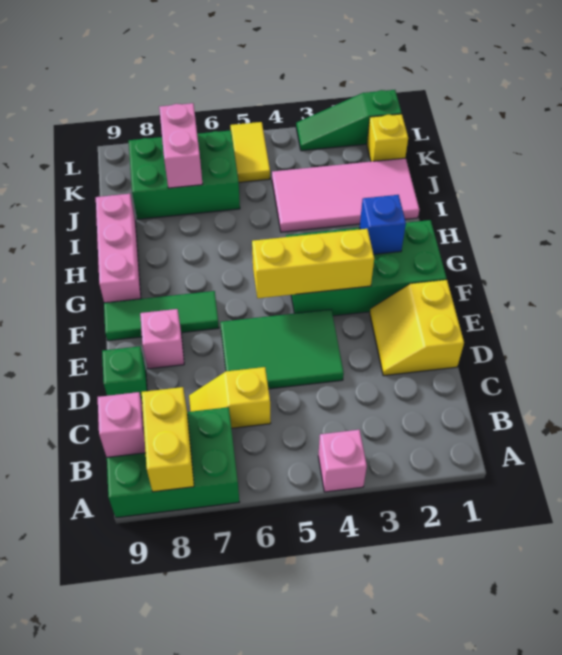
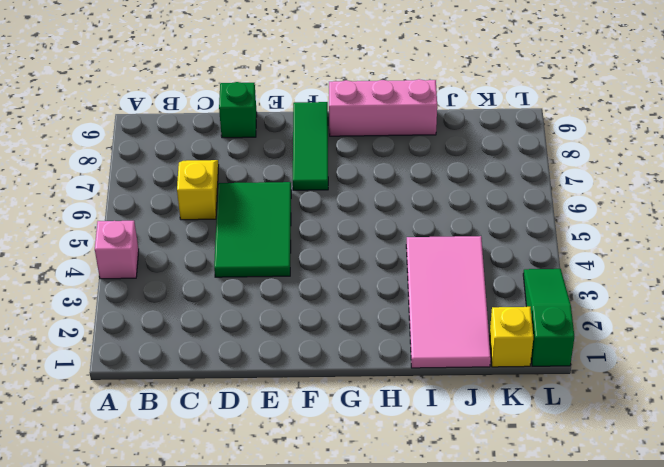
none -> green 2x3 brick [107,407,239,518]
none -> yellow 2x2 slope [370,280,464,376]
none -> pink 1x1 brick [140,309,184,369]

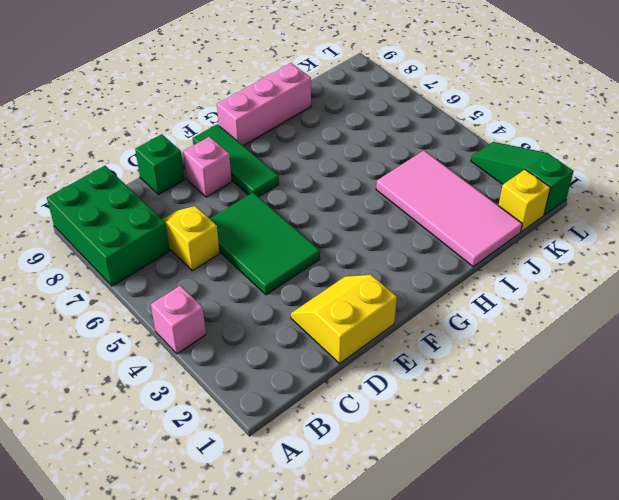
none -> green 2x4 brick [286,220,446,316]
none -> green 2x3 brick [129,130,240,219]
none -> yellow 1x2 tile [230,122,270,182]

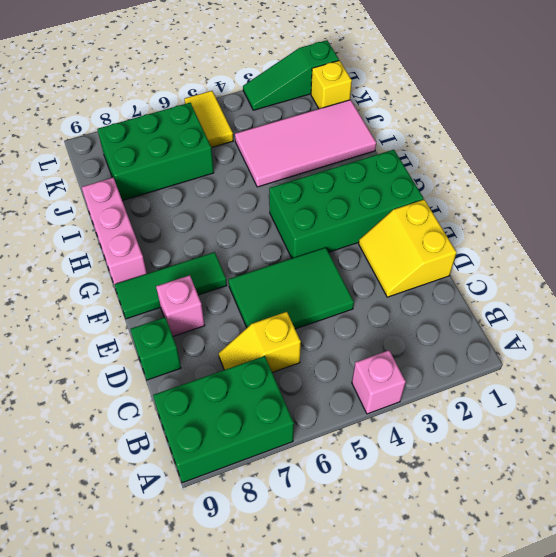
none -> yellow 1x2 brick [142,387,194,492]
none -> pink 1x1 brick [98,392,146,457]
none -> yellow 1x3 brick [252,229,374,298]

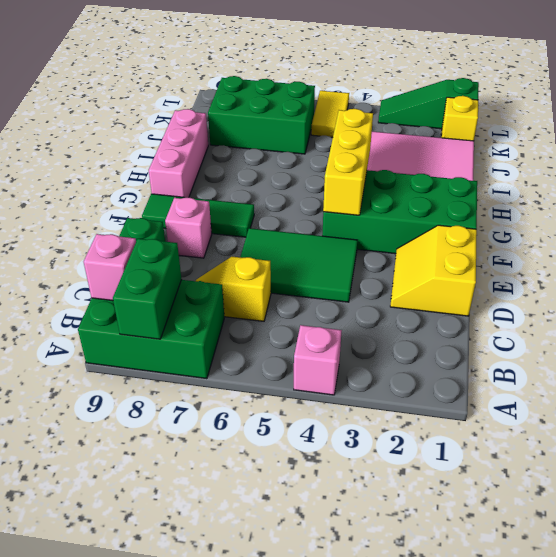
green 1x2 brick [113,239,182,339] -> yellow 1x2 brick [142,387,194,492]
yellow 1x3 brick [323,109,373,215] -> yellow 1x3 brick turned to [252,229,374,298]
none -> blue 1x1 brick [360,195,406,254]
none -> pink 1x2 brick [159,103,203,188]

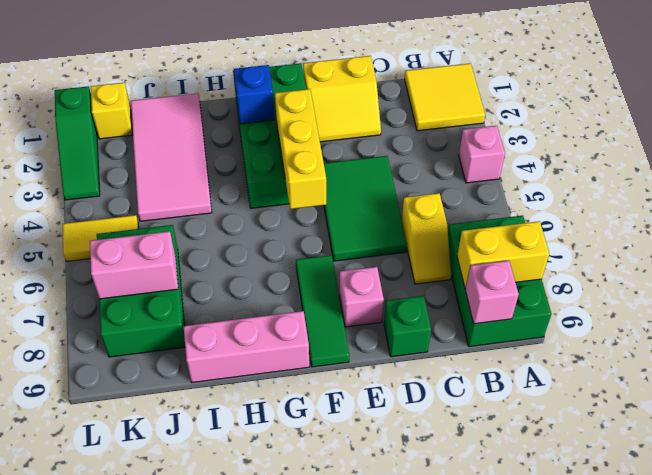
yellow 2x2 tile [405,63,485,131] -> none

